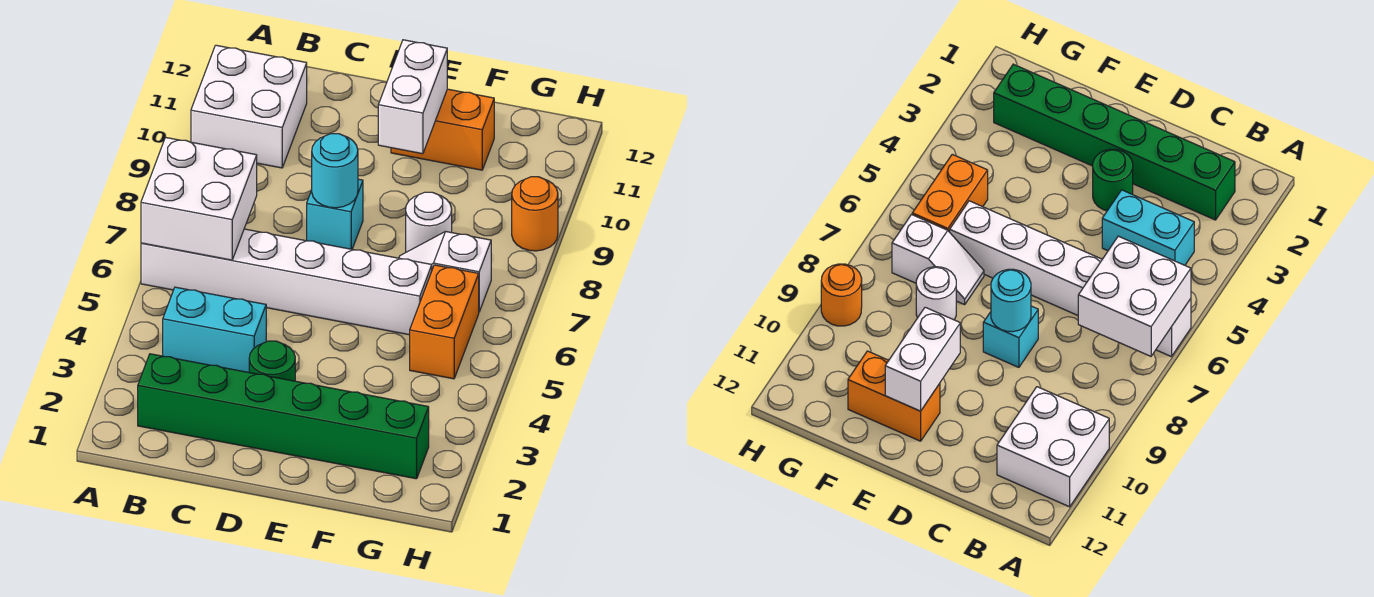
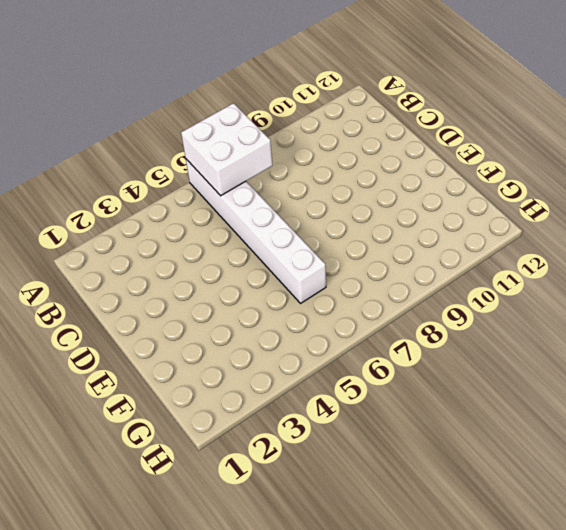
none -> white 2x2 brick [191,45,307,168]
none -> green 1x6 brick [138,354,429,479]
none -> cyan 1x2 brick [163,287,266,372]

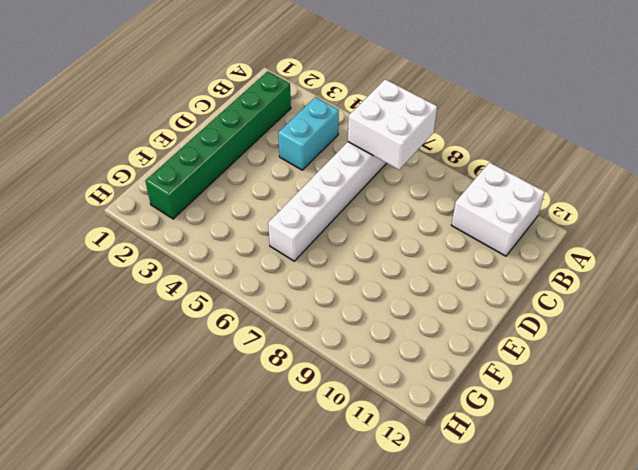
none -> green 1x1 round brick [249,341,295,381]
none -> cyan 1x1 brick [307,179,363,249]
none -> orange 1x2 brick [391,89,494,170]

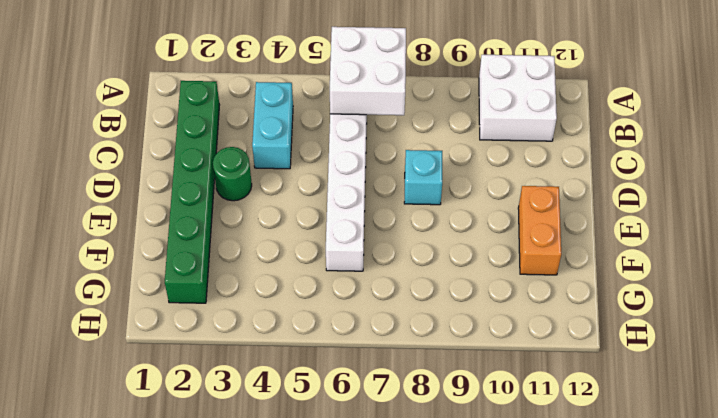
none -> white 1x2 slope [399,231,491,312]
none -> white 1x1 round brick [406,192,452,252]
none -> orange 1x2 brick [410,265,479,379]

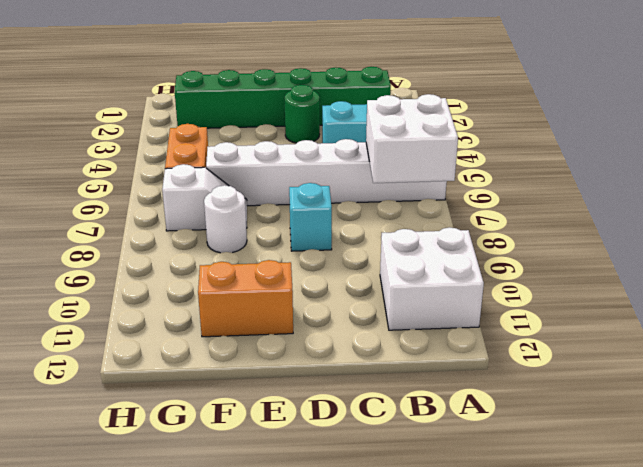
none -> orange 1x1 round brick [512,177,558,251]
none -> cyan 1x1 round brick [312,134,358,208]
none -> white 1x2 brick [378,40,447,154]

